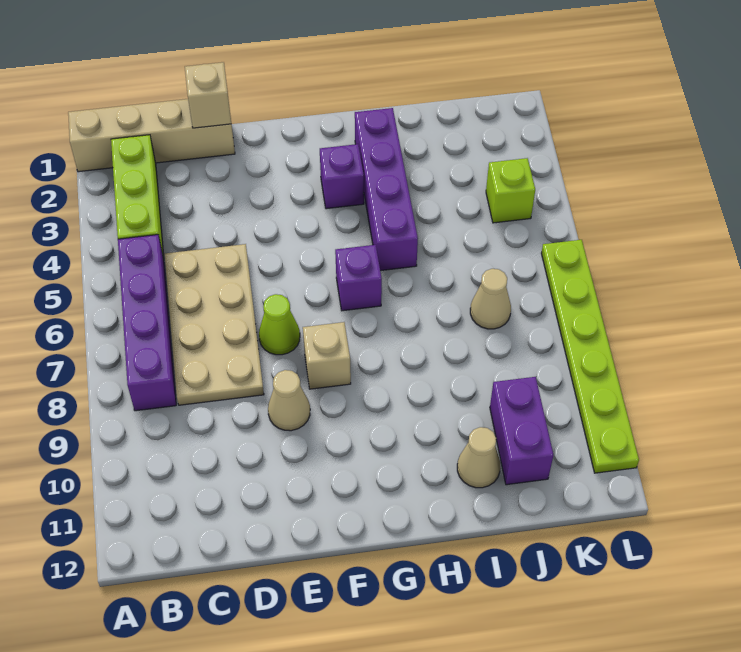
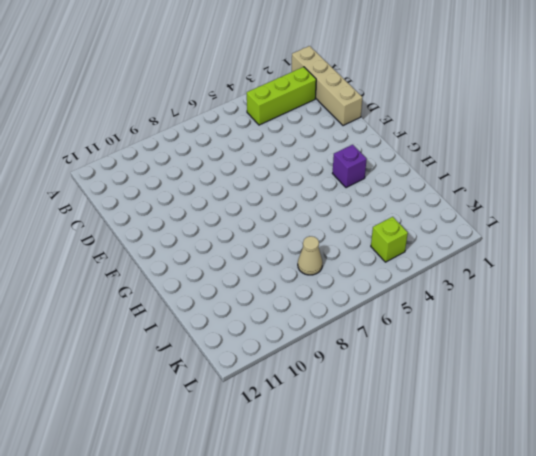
none -> purple 1x4 brick [118,235,176,411]
none -> tan 2x4 plate [165,244,264,405]
none -> lime 1x1 cone [259,294,300,355]

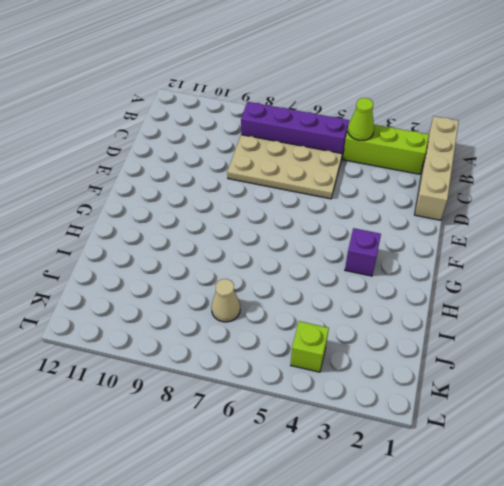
lime 1x1 cone [348,98,374,141] -> lime 1x1 cone moved to [259,294,300,355]
none -> tan 1x1 cone [268,370,310,431]
none -> tan 1x1 brick [303,322,351,389]
none -> purple 1x1 brick [335,245,382,311]

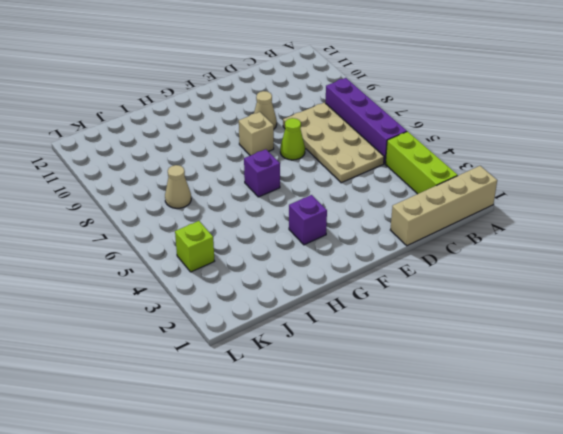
none -> purple 1x4 brick [355,108,418,271]
none -> tan 1x1 cone [457,427,500,488]
none -> purple 1x2 brick [490,377,553,485]

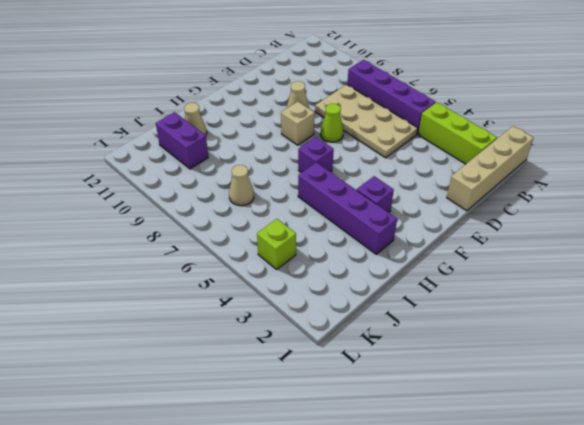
none -> lime 1x6 plate [541,240,639,473]
none -> tan 1x1 brick [185,62,231,128]

